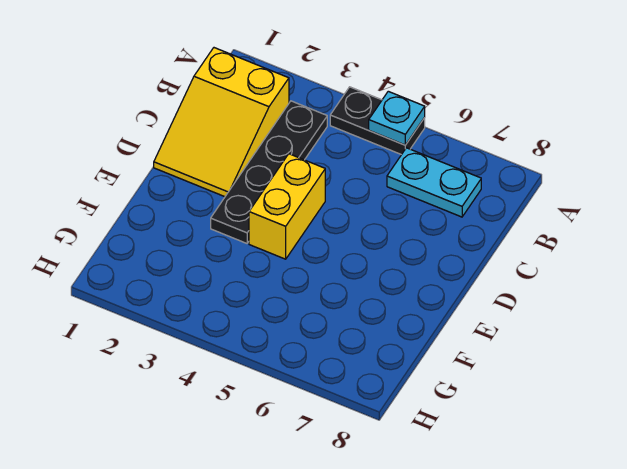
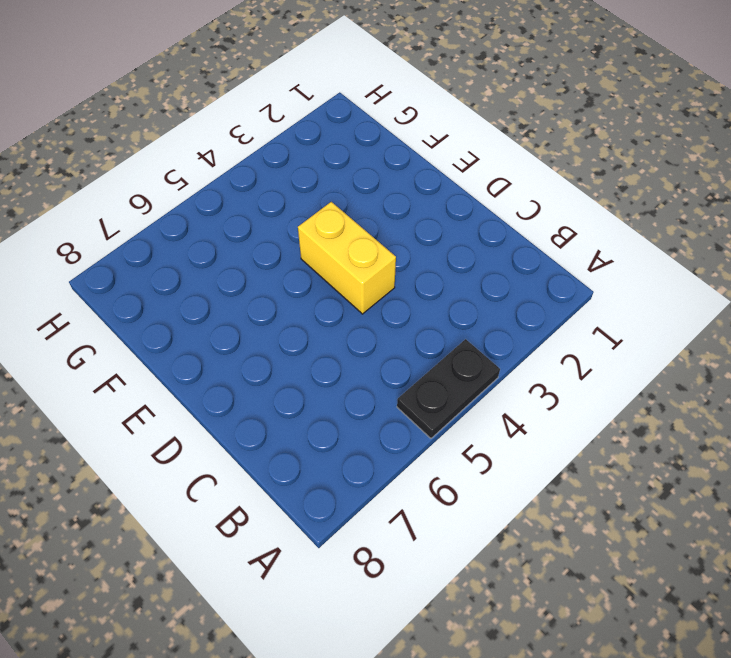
none -> yellow 2x3 slope [154,48,289,197]
none -> black 1x4 plate [211,101,327,243]

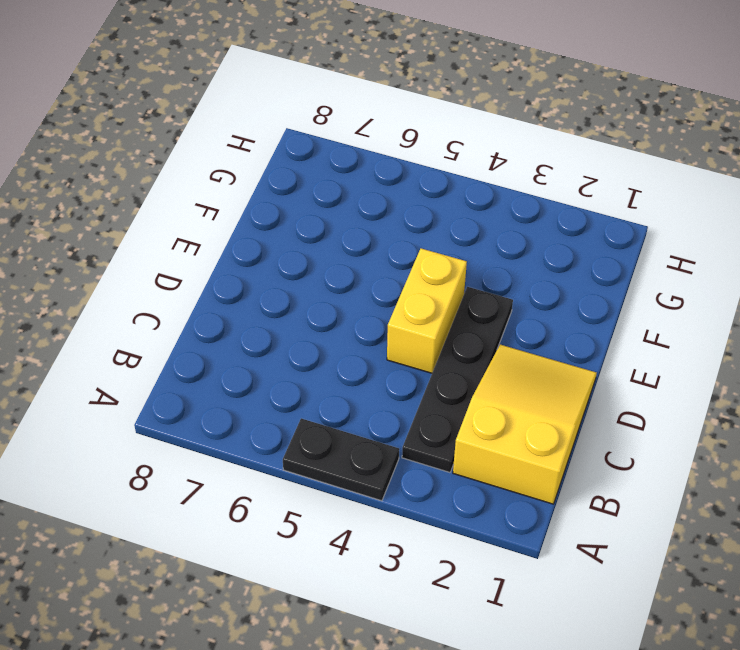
none -> cyan 1x2 plate [387,148,481,217]
none -> cyan 1x1 plate [369,91,425,145]

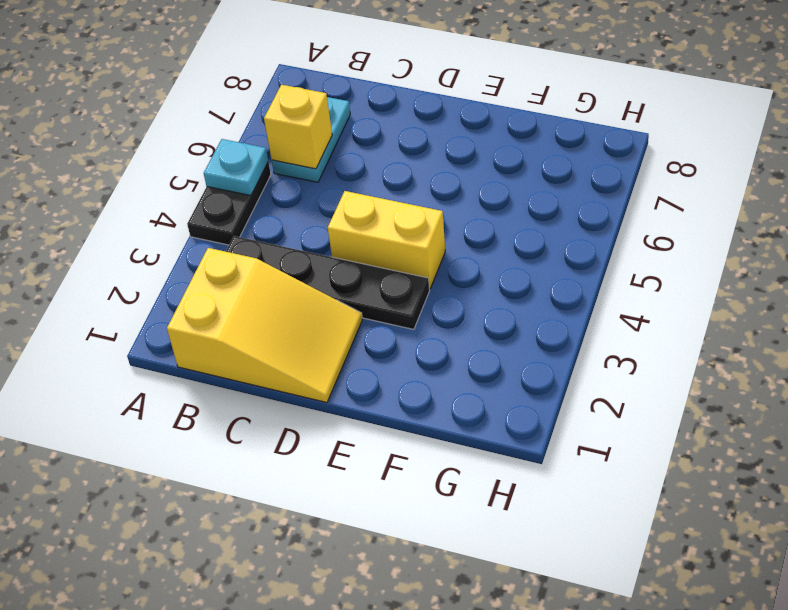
yellow 1x1 brick [264,85,332,169] -> none

